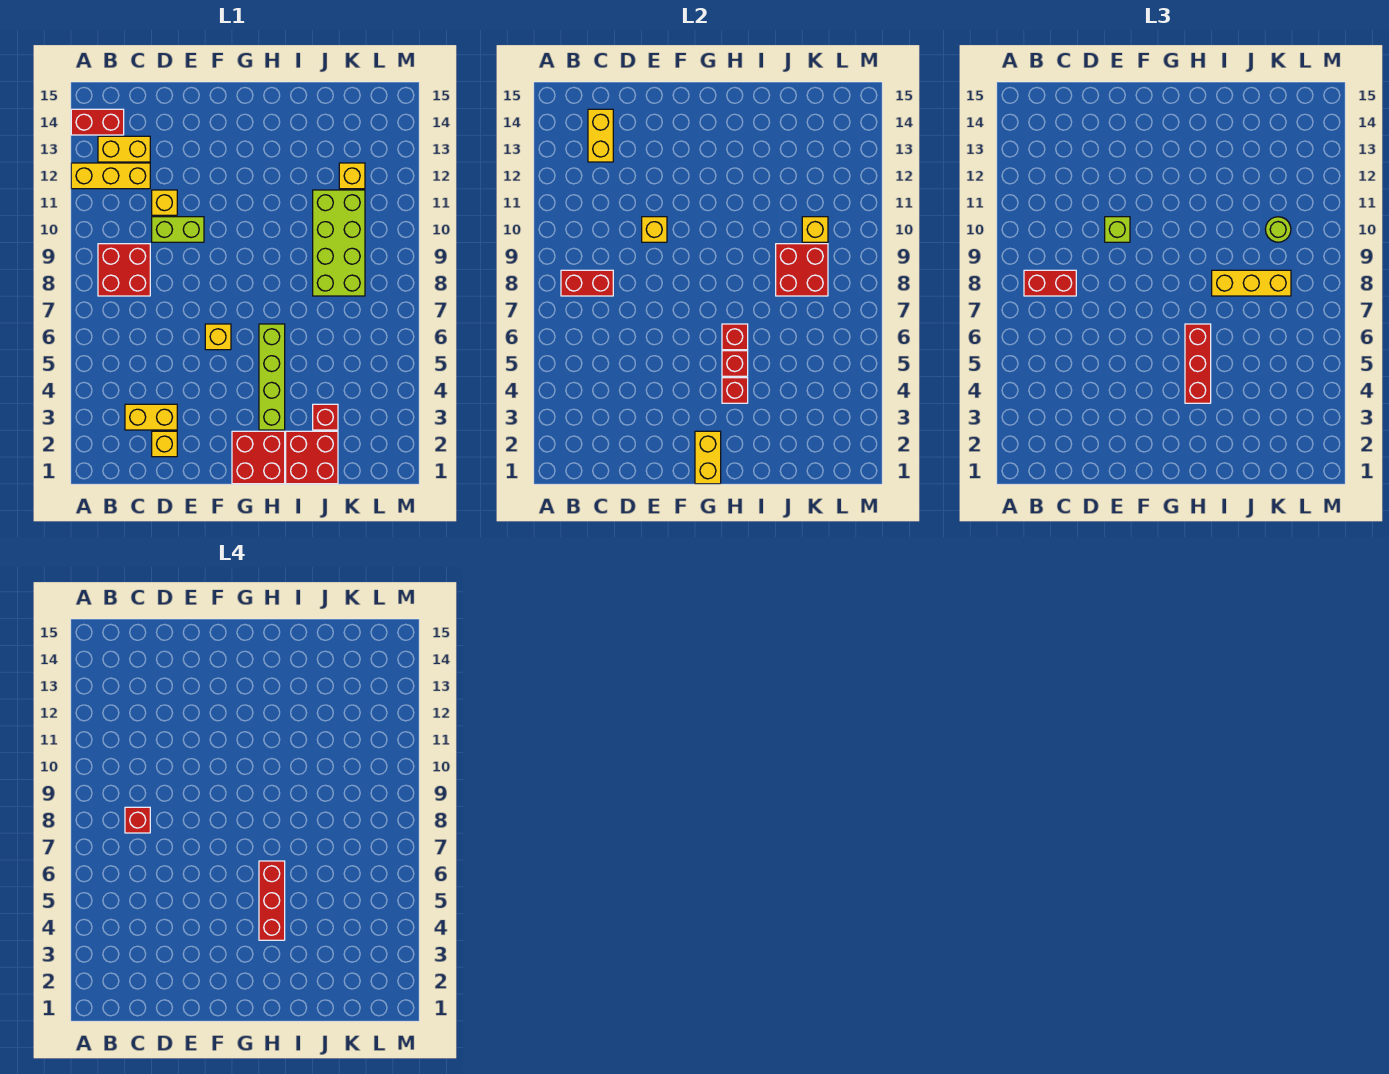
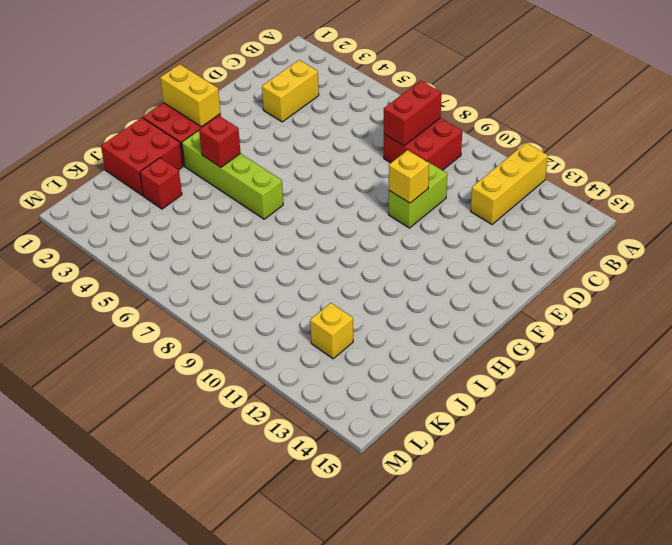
none -> red 1x2 brick [71,109,124,135]
none -> yellow 1x2 brick [98,136,150,162]
none -> yellow 1x1 brick [152,431,177,457]
none -> yellow 1x1 brick [152,190,177,215]

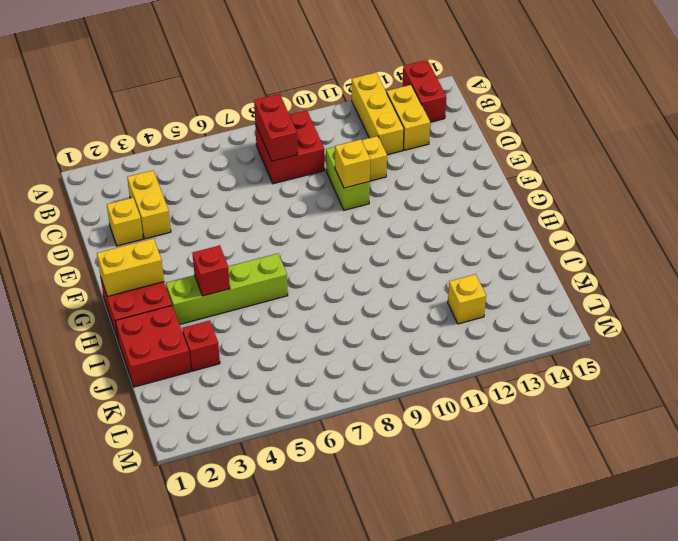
none -> yellow 1x1 brick [205,324,231,350]
none -> lime 2x4 brick [313,190,365,296]
none -> yellow 1x2 brick [588,109,613,162]
none -> red 1x1 brick [722,351,748,376]

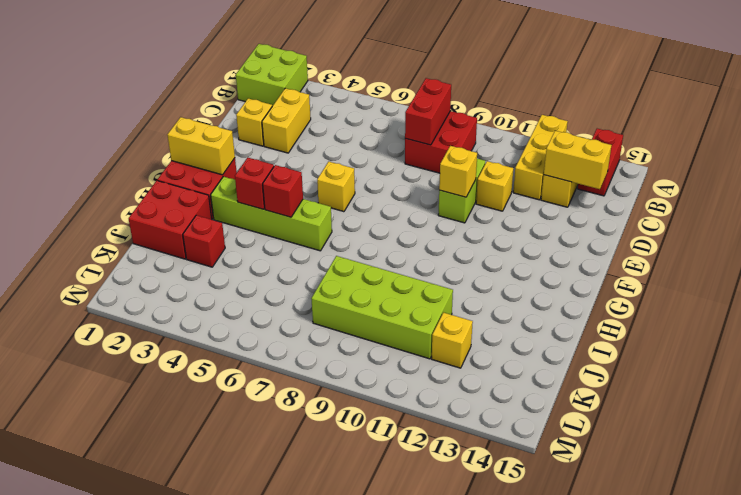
lime 2x2 brick [236,44,308,106] -> none
none -> red 1x1 brick [722,324,748,350]
none -> red 2x2 brick [776,244,828,296]
none -> yellow 1x1 brick [802,217,828,242]
none -> red 1x2 brick [1024,270,1076,296]

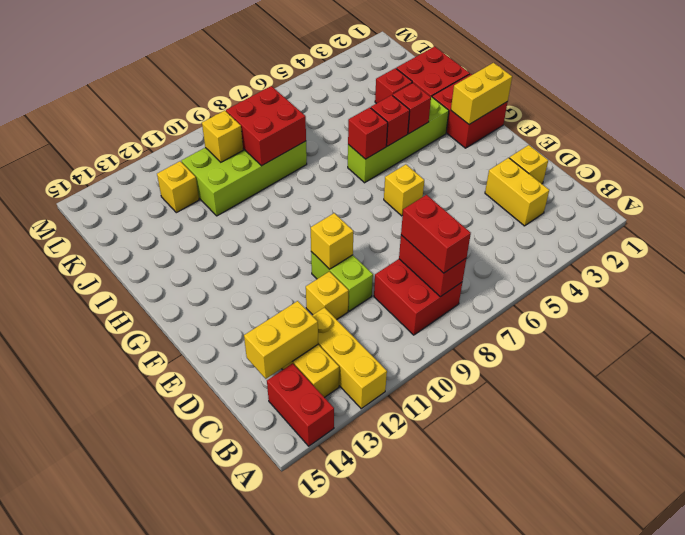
none -> lime 1x1 brick [1105,217,1130,242]
none -> red 1x3 brick [1185,324,1211,403]
none -> yellow 1x3 brick [1212,270,1291,296]
none -> lime 1x1 round brick [1265,217,1291,242]

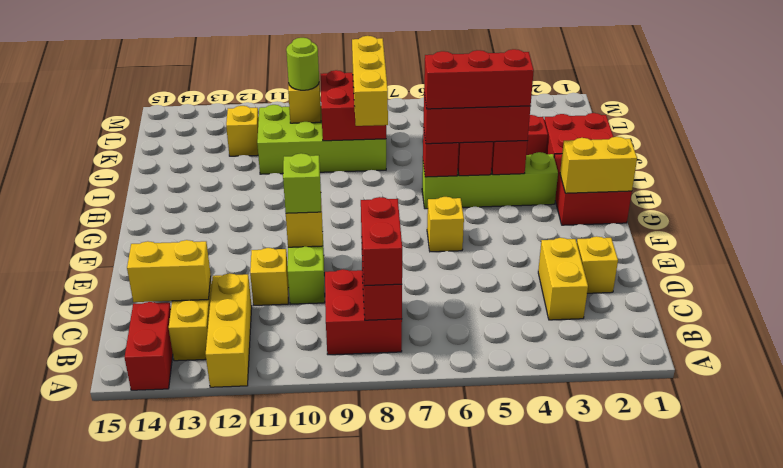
none -> red 1x1 brick [125,807,150,833]

